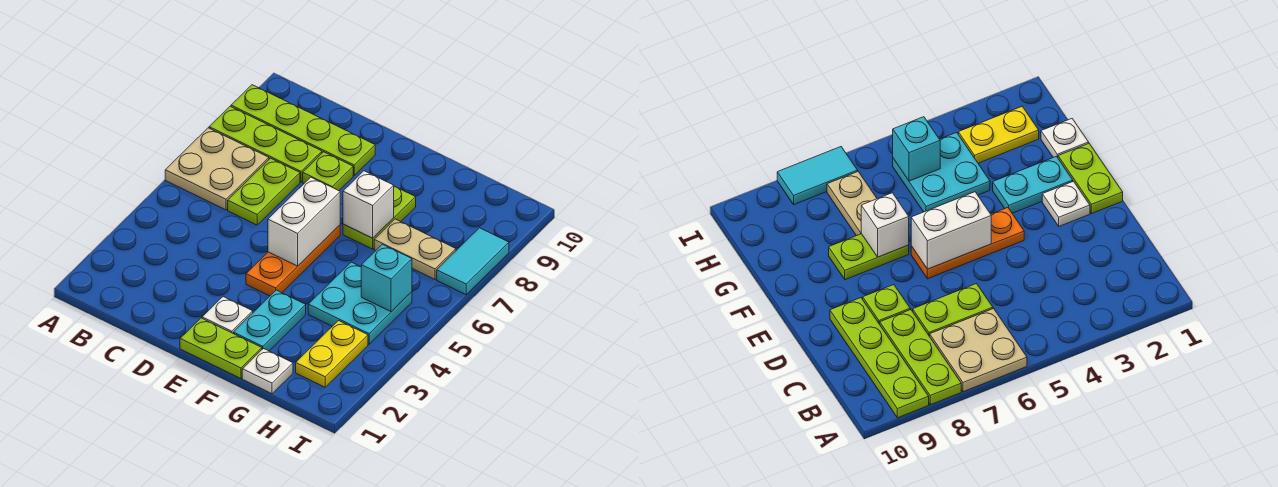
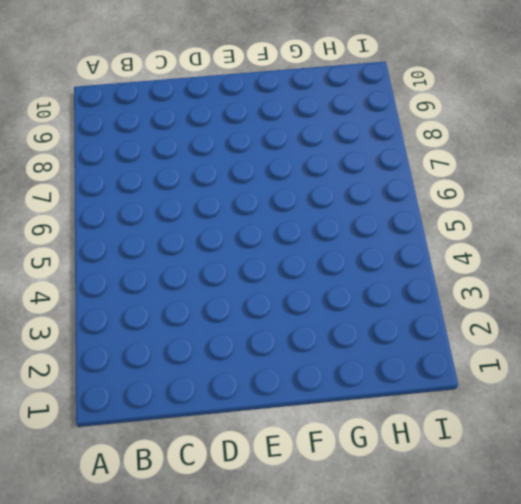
none -> tan 2x2 plate [165,128,269,210]
none -> lime 1x3 plate [209,106,322,182]
none -> lime 1x4 plate [231,85,375,175]

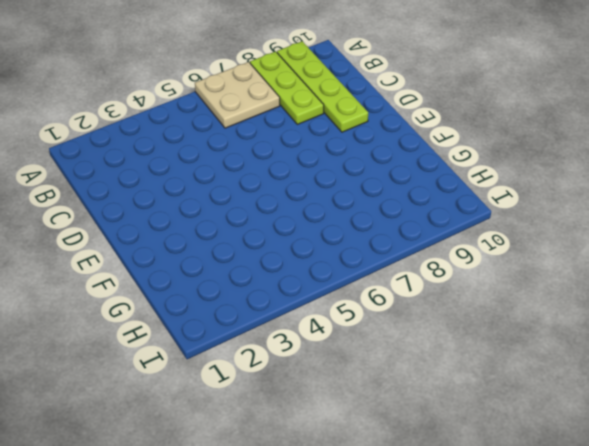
none -> lime 1x2 plate [228,158,300,225]
none -> lime 1x1 plate [303,152,353,191]
none -> lime 1x2 plate [180,318,262,379]

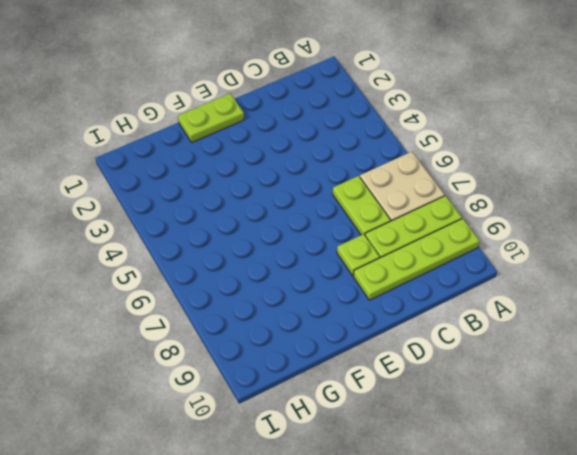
none -> white 1x1 plate [202,297,253,333]
none -> orange 1x3 plate [246,225,340,296]
none -> cyan 1x2 plate [233,290,306,351]

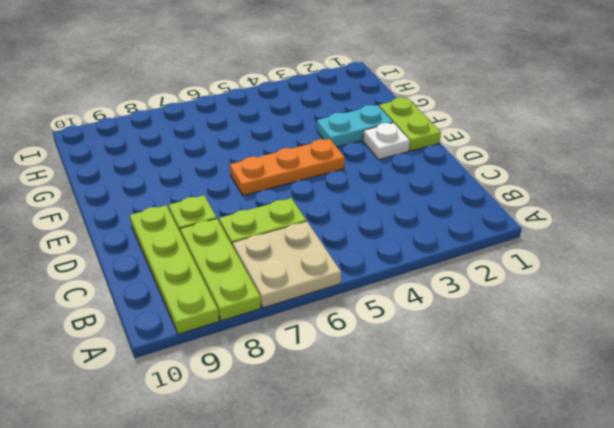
none -> lime 1x2 plate [343,186,416,249]
none -> white 1x1 plate [242,349,293,394]
none -> cyan 2x2 plate [308,262,412,344]

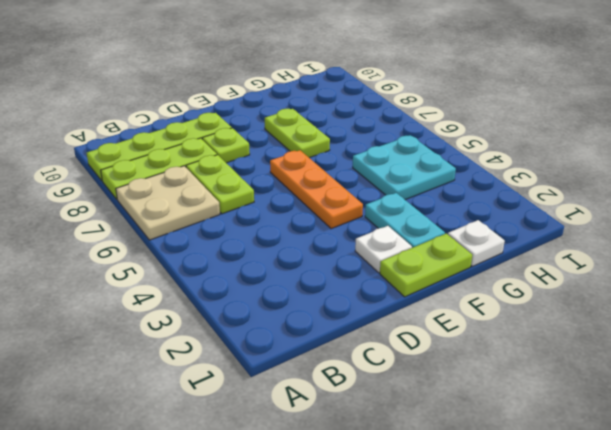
none -> tan 1x2 plate [374,219,456,279]
none -> yellow 1x2 plate [296,321,368,387]
none -> cyan 1x2 tile [437,228,509,295]

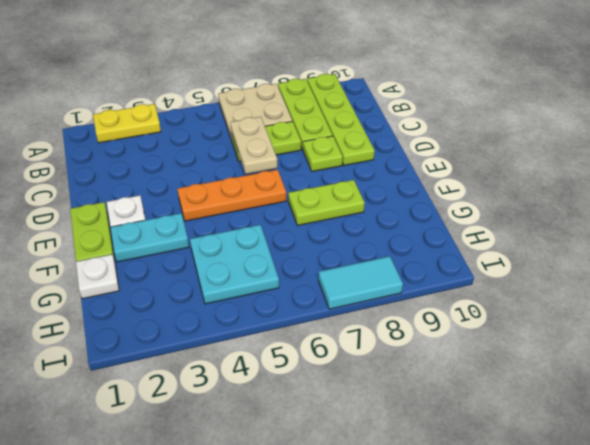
yellow 1x2 plate [93,104,161,143] -> yellow 1x2 plate moved to [296,321,368,387]
tan 1x2 plate [231,117,277,174] -> tan 1x2 plate moved to [374,219,456,279]
none -> white 1x2 brick [268,177,340,266]
none -> white 1x1 brick [343,171,394,238]
none -> cyan 1x1 brick [361,244,412,312]

